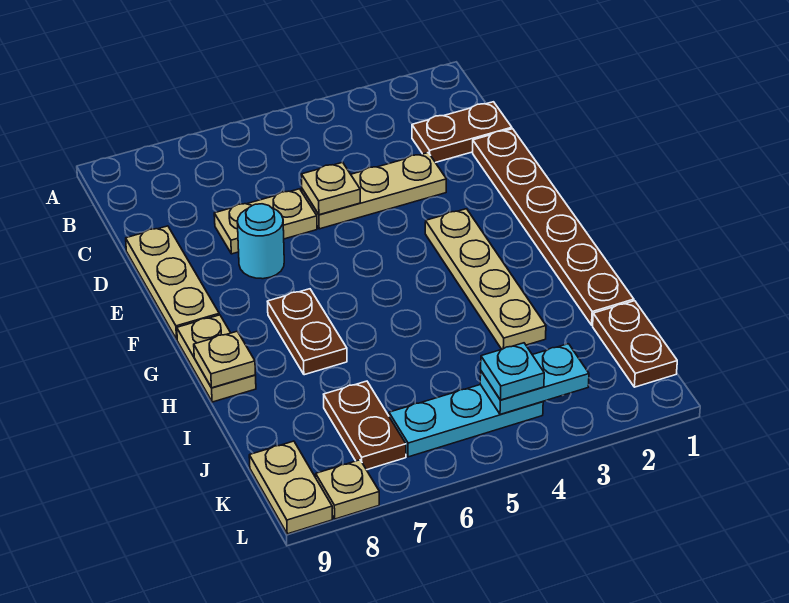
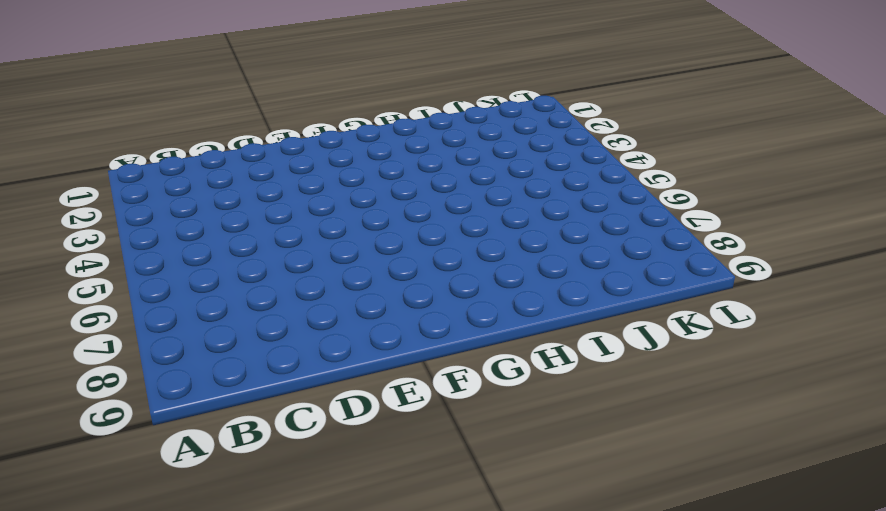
none -> brown 1x2 plate [412,102,512,163]
none -> brown 1x6 plate [473,129,634,325]
none -> tan 1x3 plate [302,153,446,229]

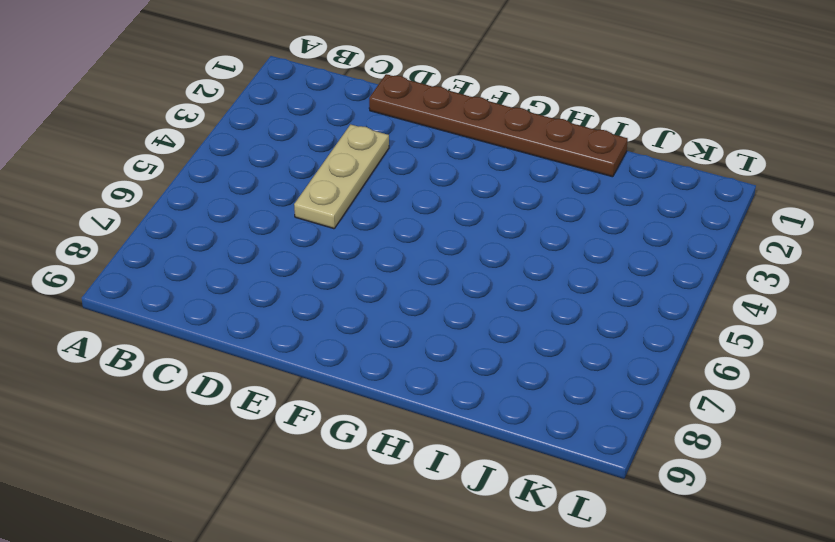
none -> brown 1x2 plate [412,102,512,163]
none -> tan 1x2 plate [214,189,317,254]
none -> tan 1x3 plate [126,226,219,339]

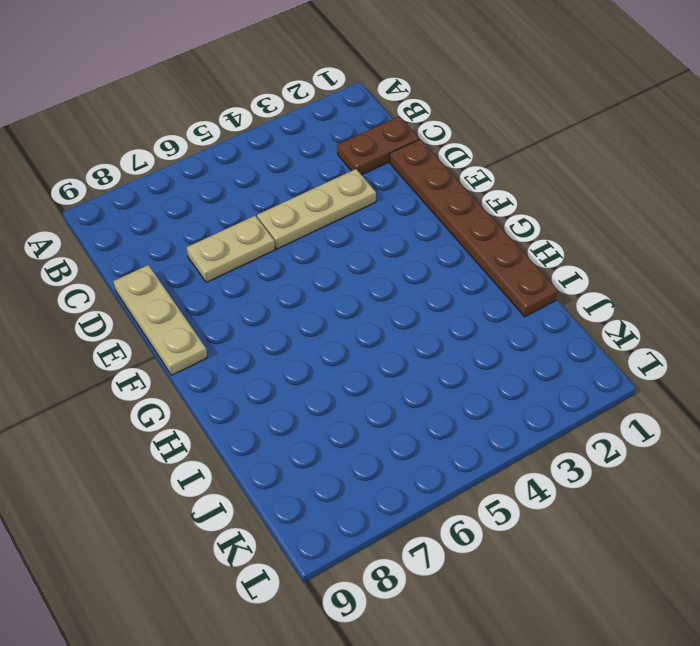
none -> cyan 1x1 round brick [237,204,284,279]
none -> tan 1x4 plate [425,209,546,349]
none -> brown 1x2 plate [267,289,347,375]

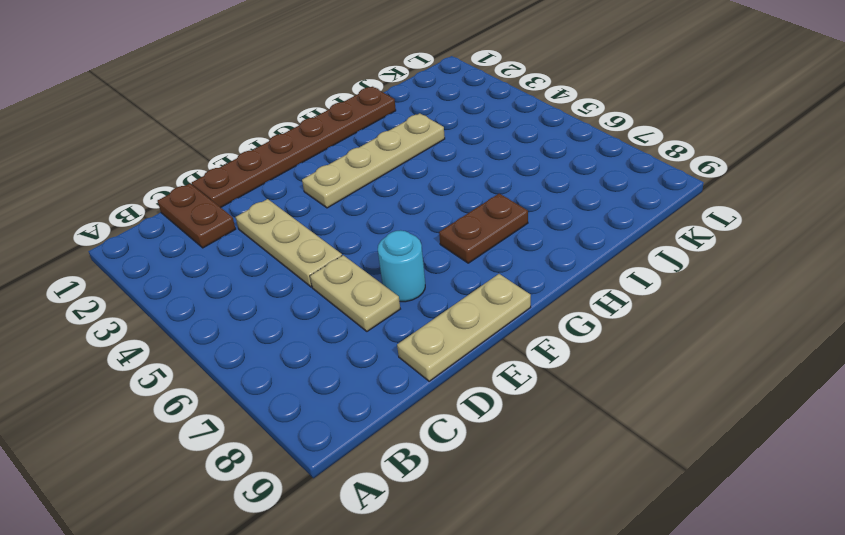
none -> tan 1x2 plate [177,315,256,402]
none -> brown 1x2 plate [593,301,677,387]
none -> brown 1x2 plate [324,381,406,470]

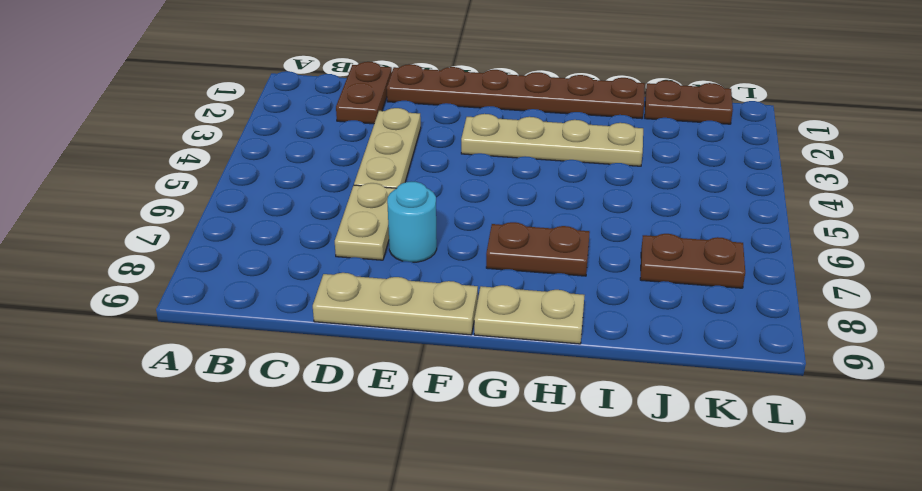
none -> cyan 1x3 plate [389,385,543,457]
none -> tan 1x2 plate [249,441,332,534]
none -> tan 1x1 plate [316,460,379,519]

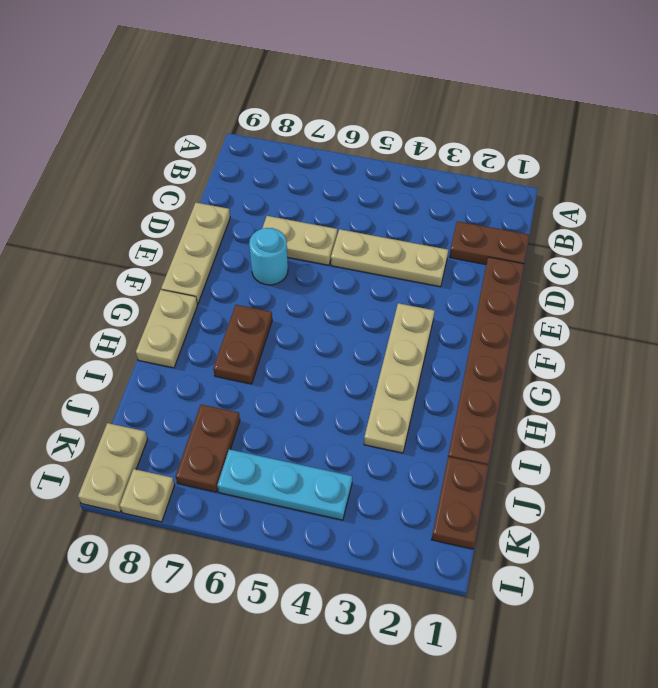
none -> tan 1x1 plate [301,162,360,215]
none -> tan 1x1 plate [194,331,255,388]
none -> cyan 1x2 plate [480,344,589,414]

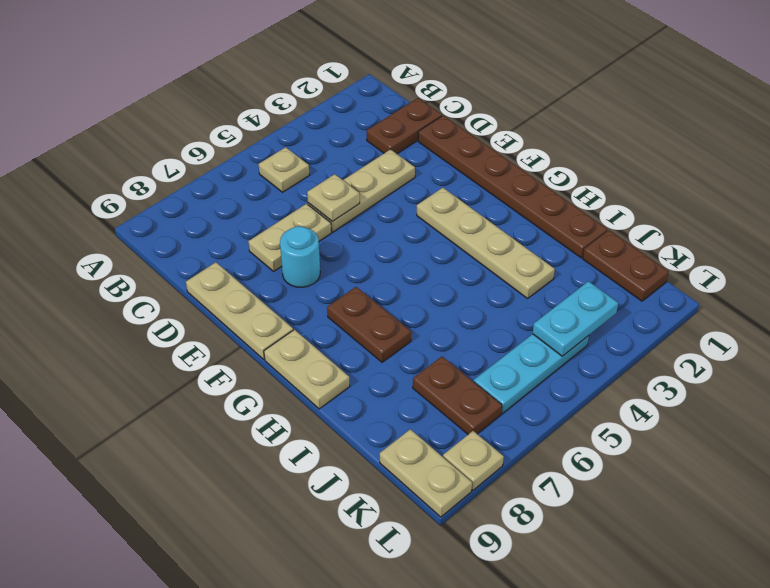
tan 1x1 plate [259,147,309,192] -> tan 1x1 plate moved to [194,331,255,388]
none -> cyan 1x1 plate [481,343,544,400]

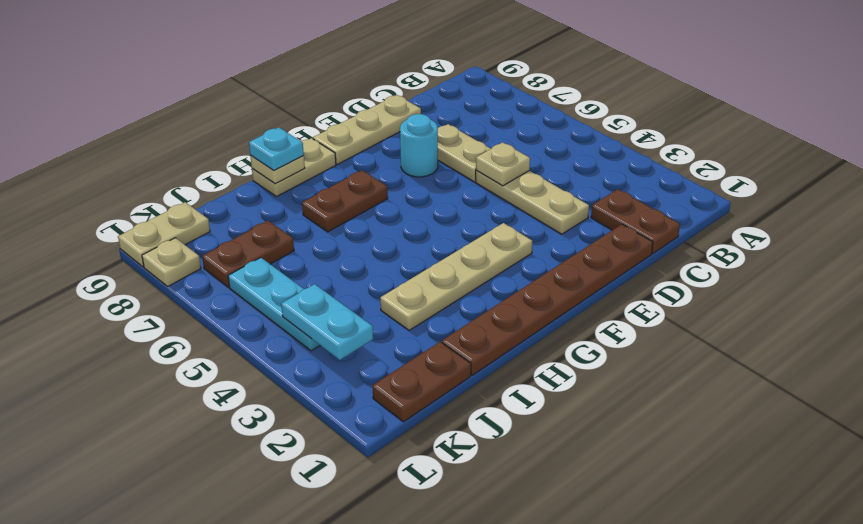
cyan 1x1 plate [249,127,304,171] -> cyan 1x1 plate moved to [481,343,544,400]

